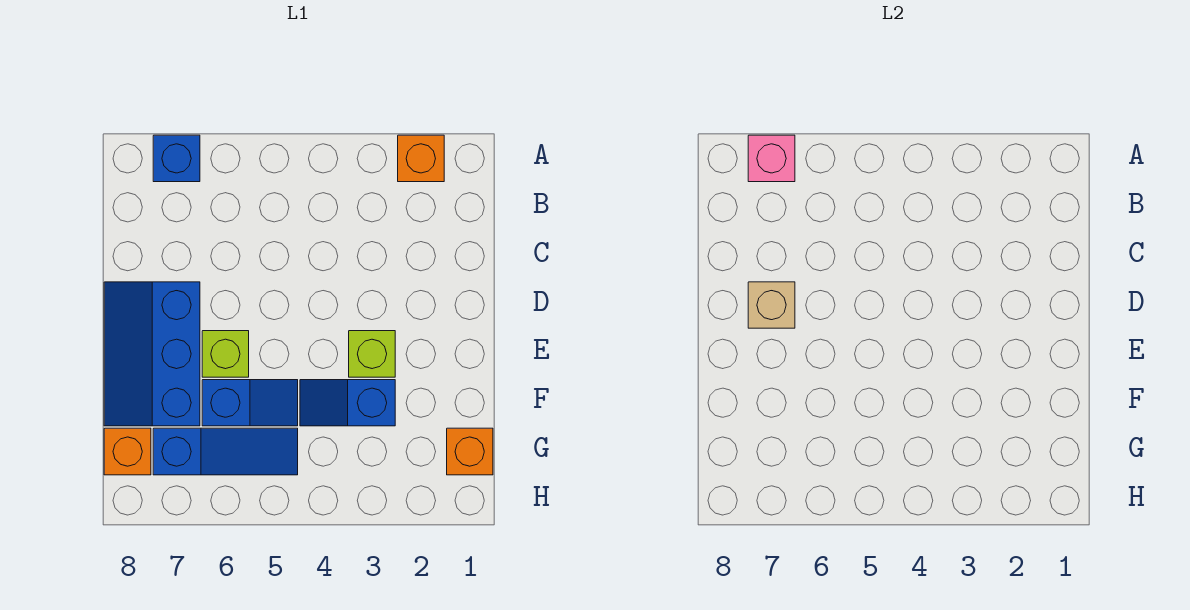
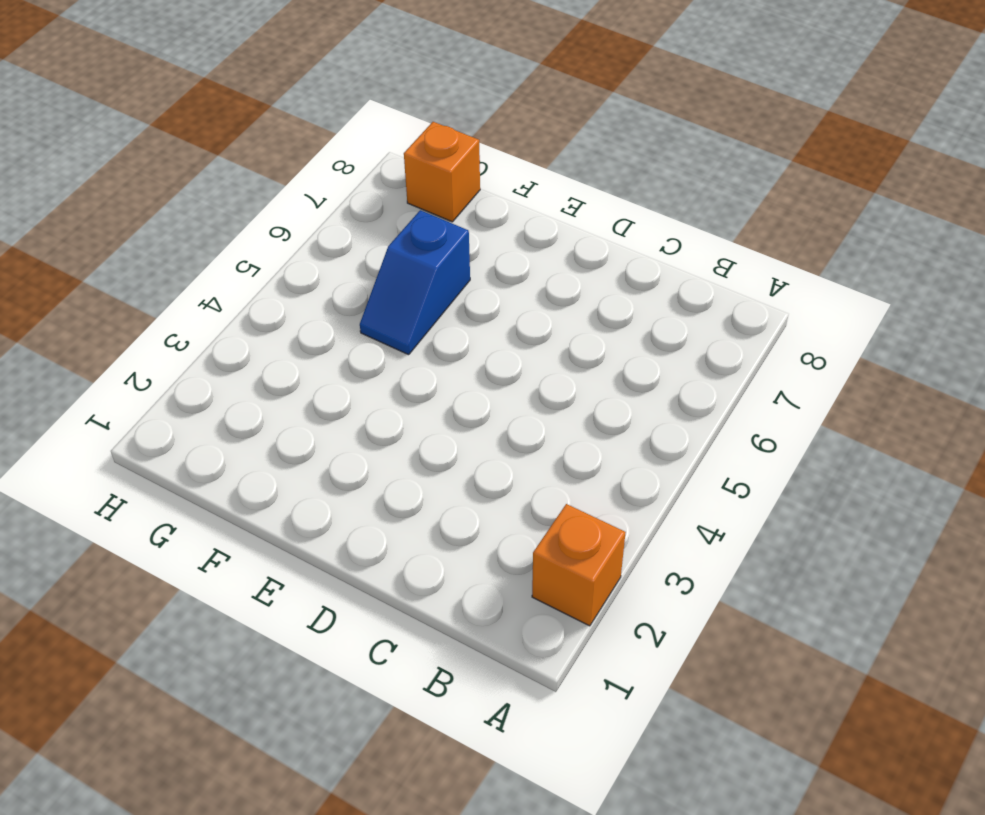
none -> blue 1x1 brick [153,135,200,182]
none -> blue 2x3 slope [104,282,200,426]
none -> lime 1x1 brick [349,331,395,377]

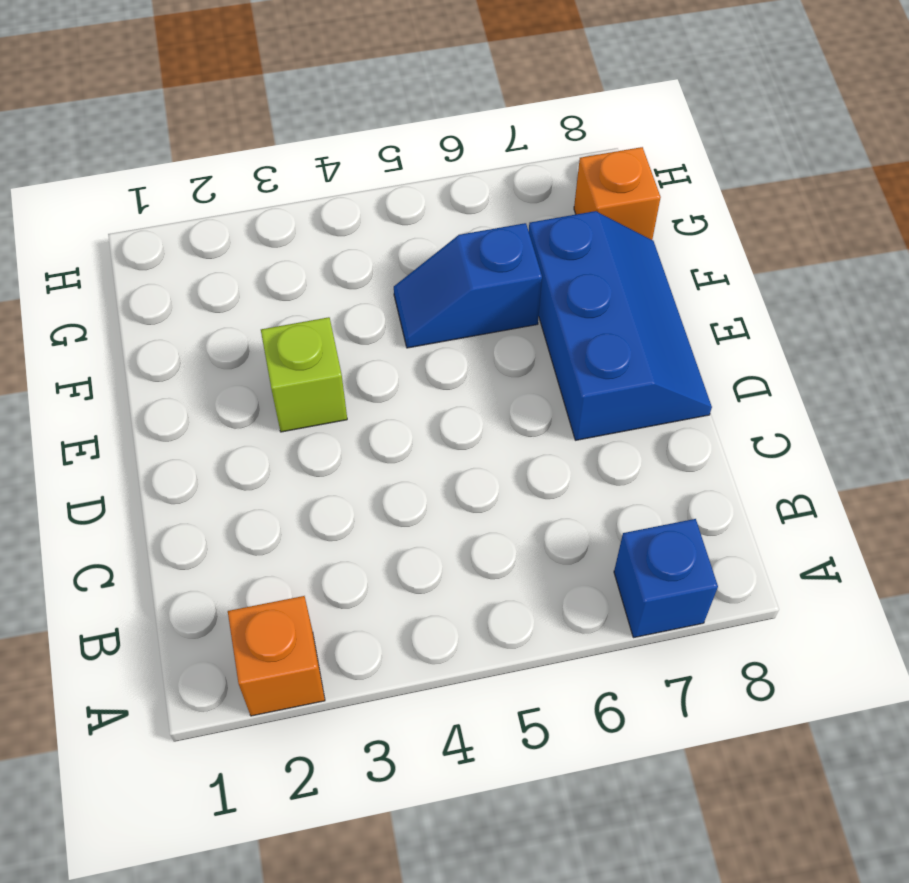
none -> lime 1x1 brick [202,331,249,377]
none -> blue 1x2 slope [300,380,395,426]
none -> orange 1x1 brick [447,428,493,475]

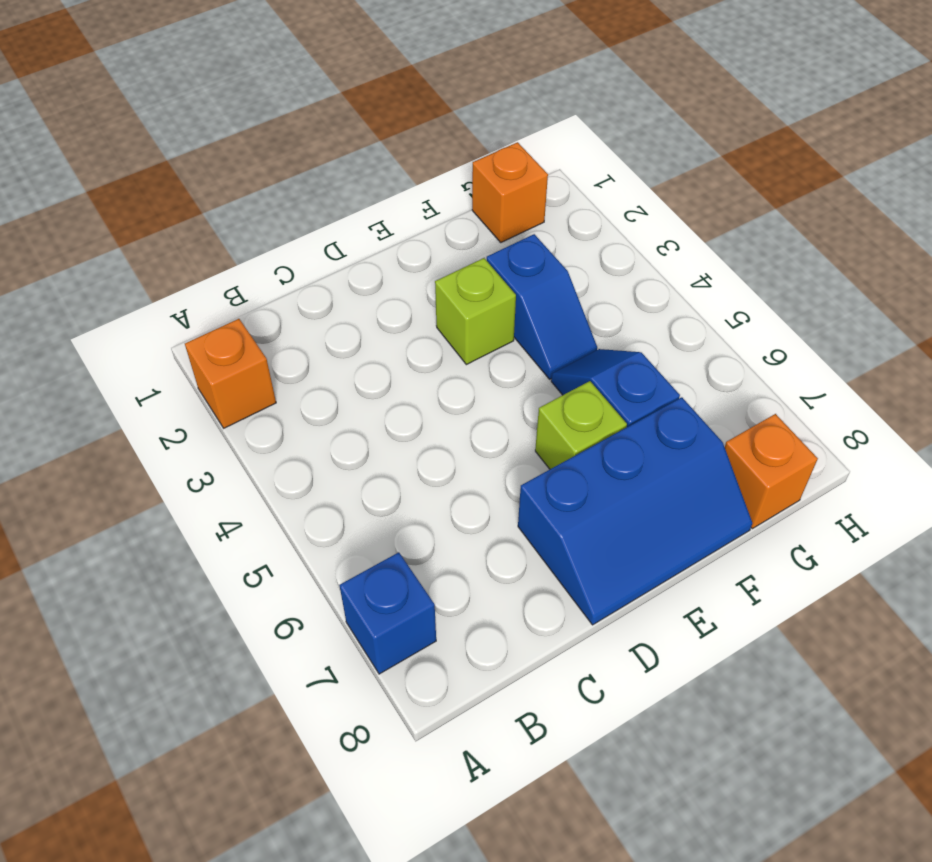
none -> blue 1x3 slope [153,428,298,475]
none -> pink 1x1 brick [748,135,795,182]
none -> tan 1x1 brick [748,282,795,328]

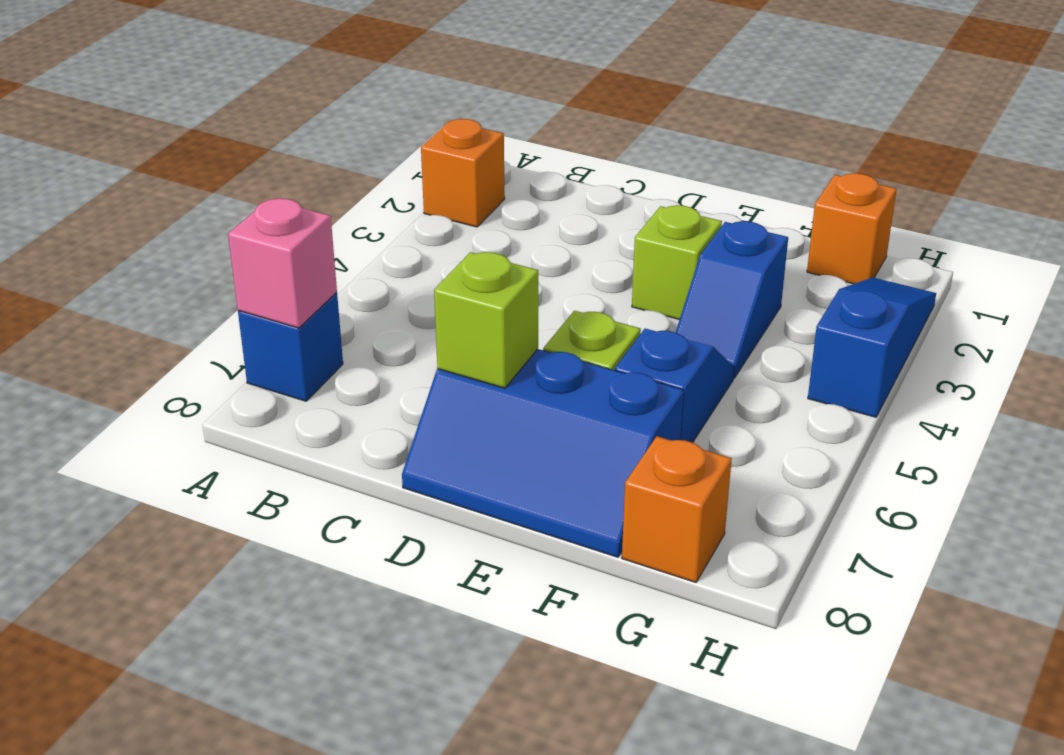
lime 1x1 brick [434,252,538,388] -> tan 1x1 brick [748,282,795,328]
blue 1x3 slope [808,278,936,417] -> blue 1x3 slope moved to [153,428,298,475]

